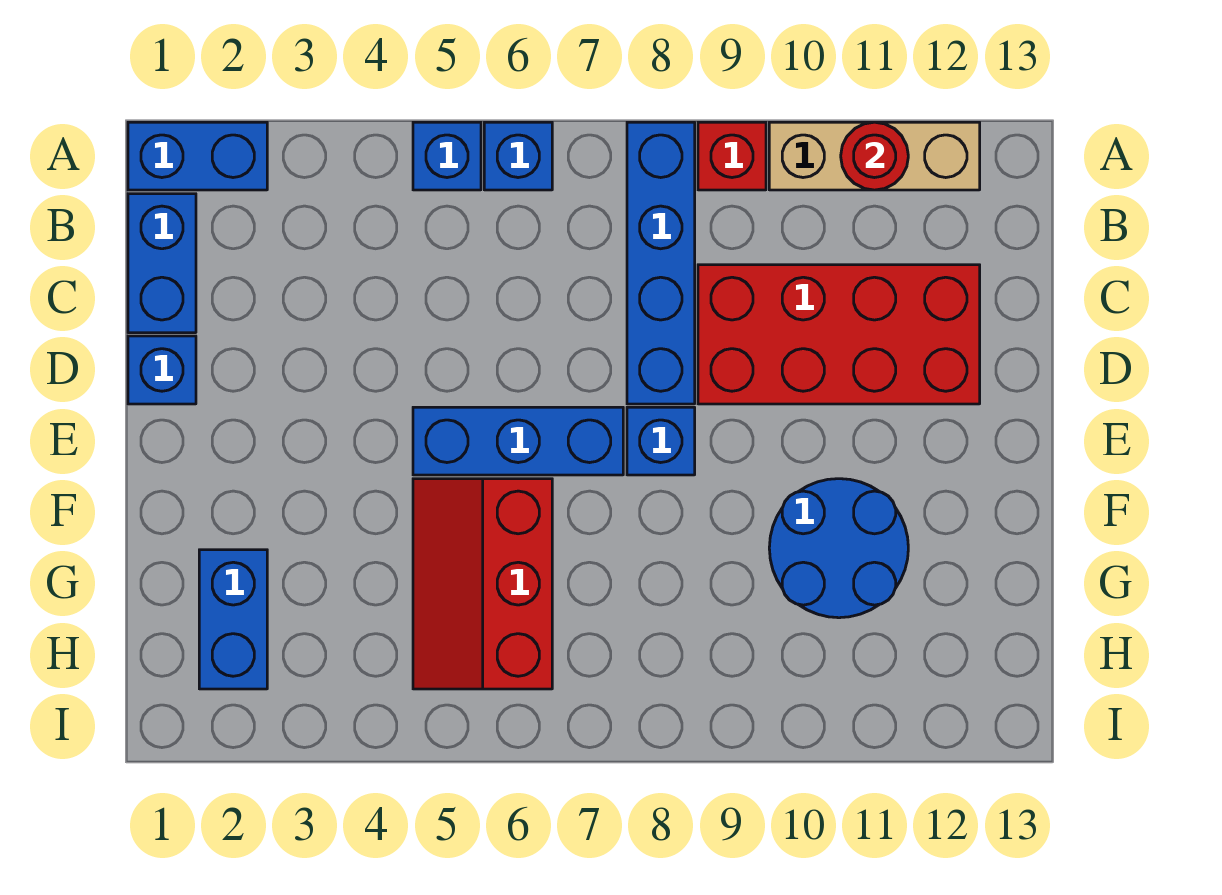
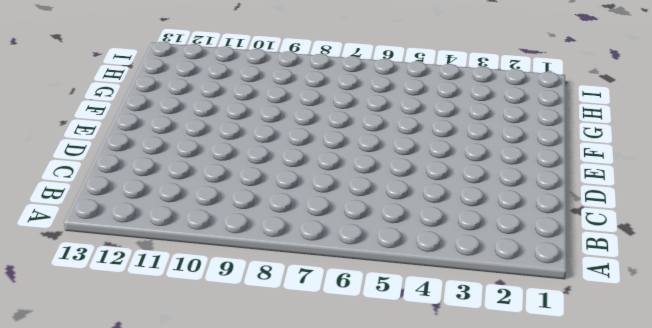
none -> blue 1x2 brick [128,122,267,190]
none -> blue 1x1 brick [413,122,481,190]
none -> blue 1x1 brick [484,122,552,190]

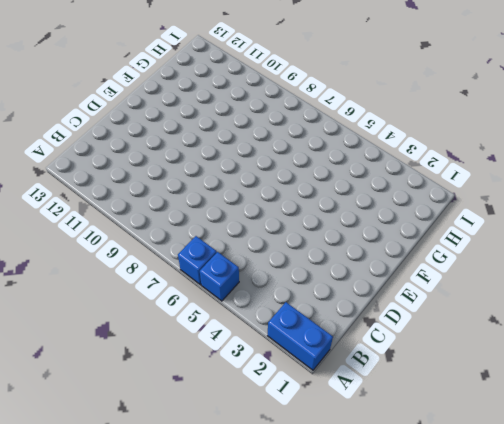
none -> blue 1x4 brick [627,122,695,404]
none -> red 1x1 brick [698,122,766,190]
none -> tan 1x3 brick [769,122,980,190]

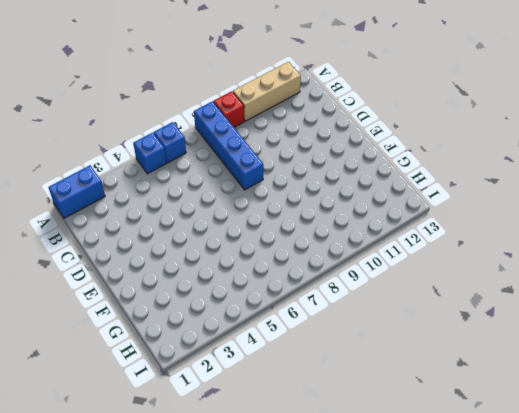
none -> blue 1x2 brick [128,194,196,333]
none -> red 2x4 brick [698,265,980,404]
none -> blue 1x1 brick [128,336,196,404]

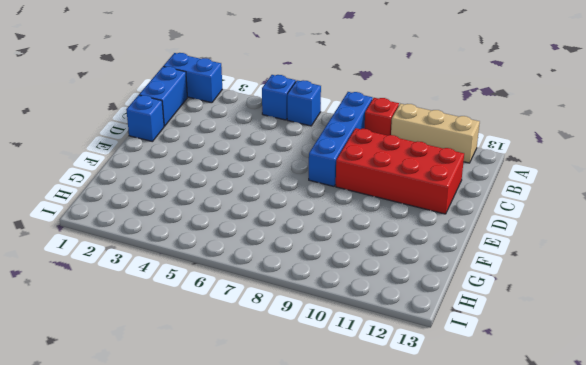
none -> blue 1x3 brick [413,407,623,475]
none -> blue 1x1 brick [627,407,695,475]
none -> red 2x3 slope [413,479,552,689]

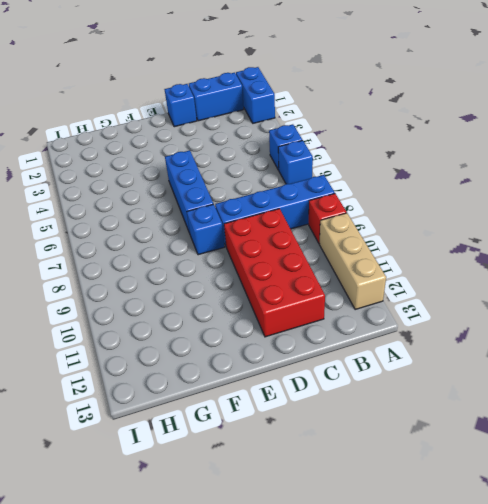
none -> red 2x3 slope [413,479,552,689]
none -> blue 2x2 round brick [769,479,908,618]
none -> blue 1x2 brick [199,550,267,689]

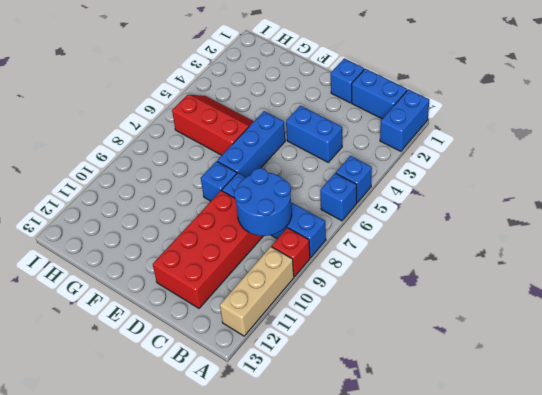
blue 2x2 round brick [234,168,292,236] -> blue 2x2 round brick moved to [769,479,908,618]
blue 1x2 brick [286,106,342,162] -> blue 1x2 brick moved to [199,550,267,689]
none -> red 1x1 round brick [841,122,908,190]

